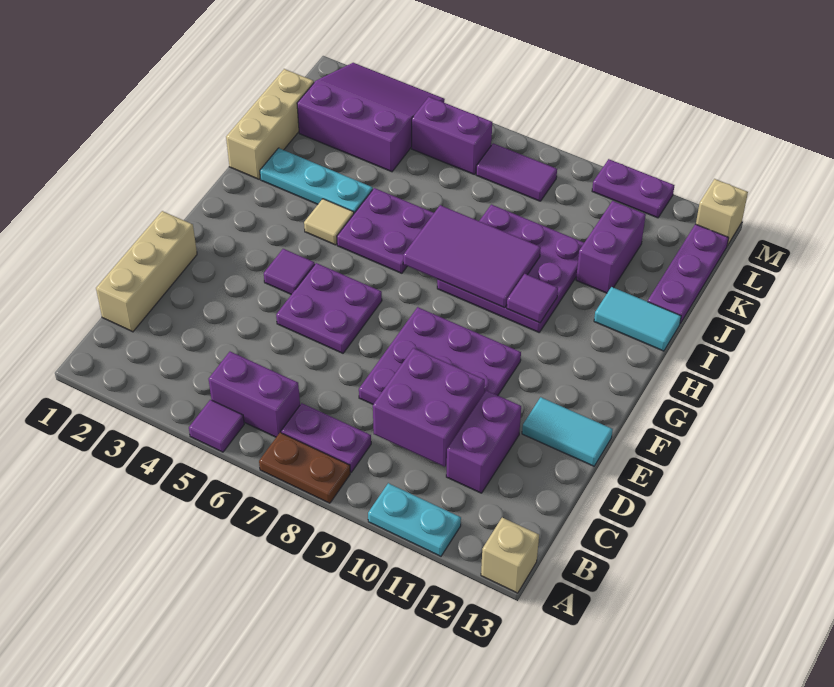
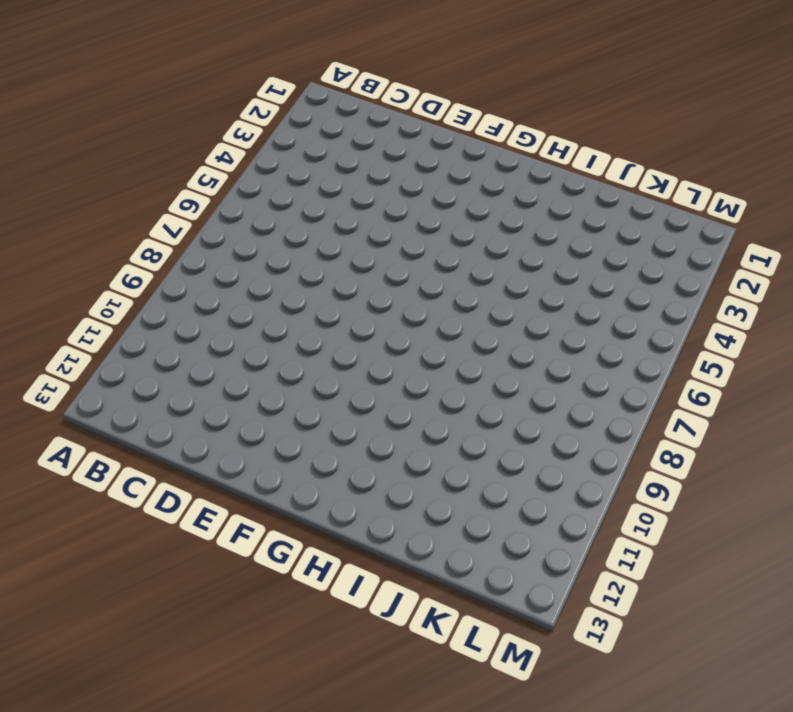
none -> purple 1x1 tile [189,400,244,452]
none -> brown 1x2 plate [259,433,350,503]
none -> cyan 1x2 plate [368,483,461,556]

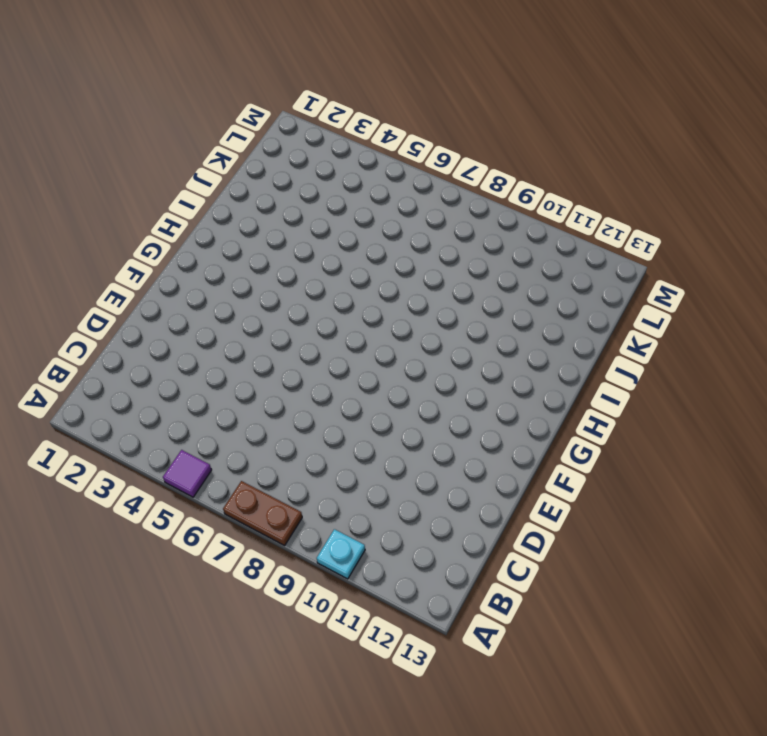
cyan 1x1 plate [317,529,365,579] -> cyan 1x2 plate [368,483,461,556]
none -> tan 1x1 brick [481,518,539,593]
none -> purple 1x2 brick [209,352,300,437]
none -> purple 1x2 plate [281,403,371,472]

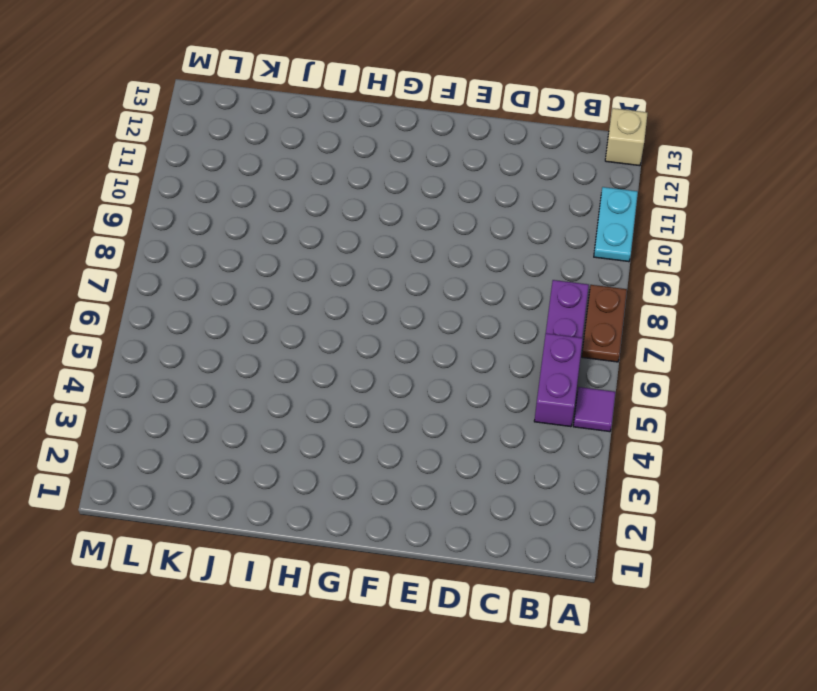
none -> tan 1x3 brick [96,211,197,332]
none -> purple 1x2 brick [446,390,521,493]
none -> purple 3x3 plate [359,307,521,404]

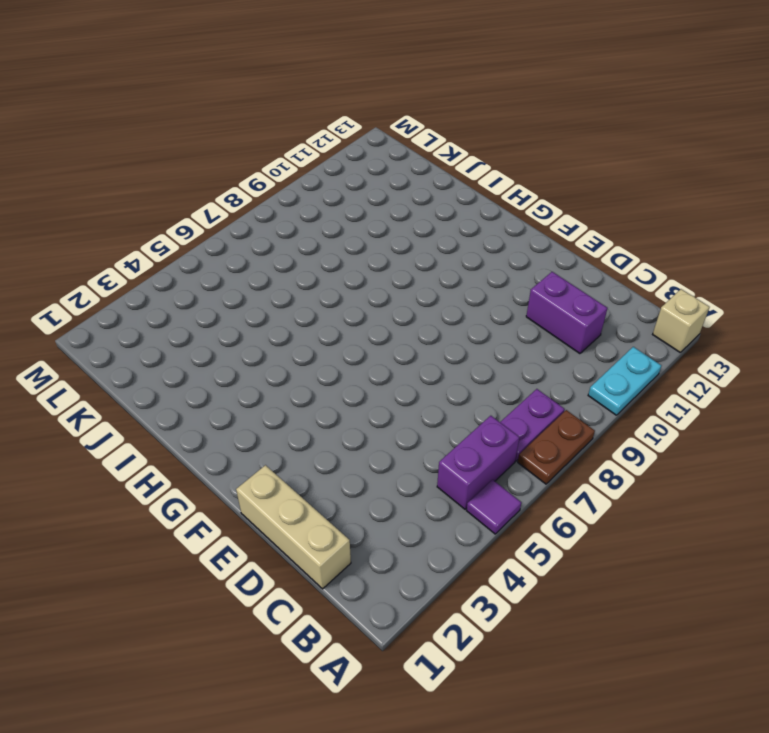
none -> purple 3x3 plate [359,307,521,404]
none -> purple 2x2 plate [276,263,382,353]
none -> cyan 1x2 tile [522,397,613,466]

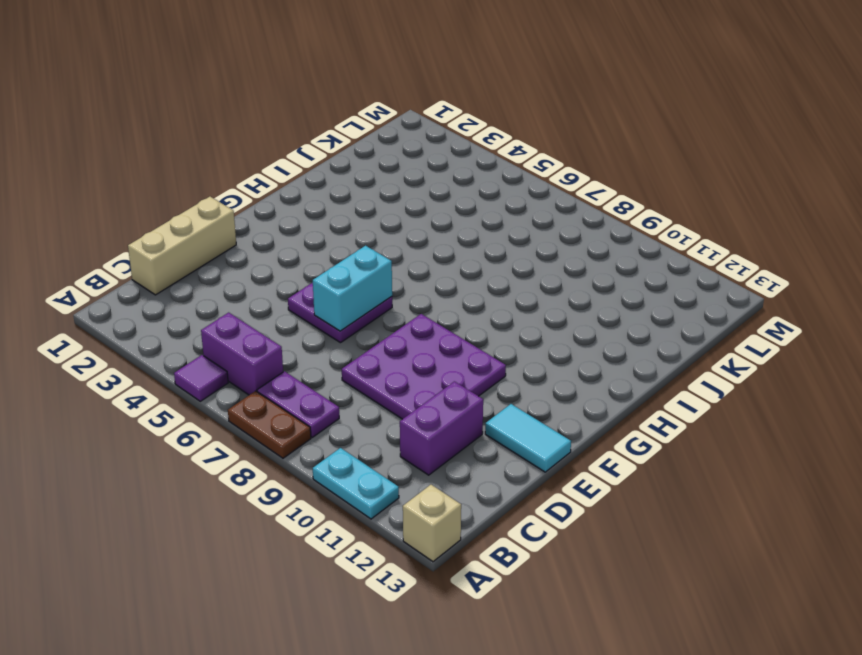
cyan 1x2 brick [312,246,392,331] -> none
none -> purple 1x1 tile [264,249,315,295]
none -> tan 1x1 tile [304,199,354,245]
none -> purple 2x2 plate [337,188,434,273]

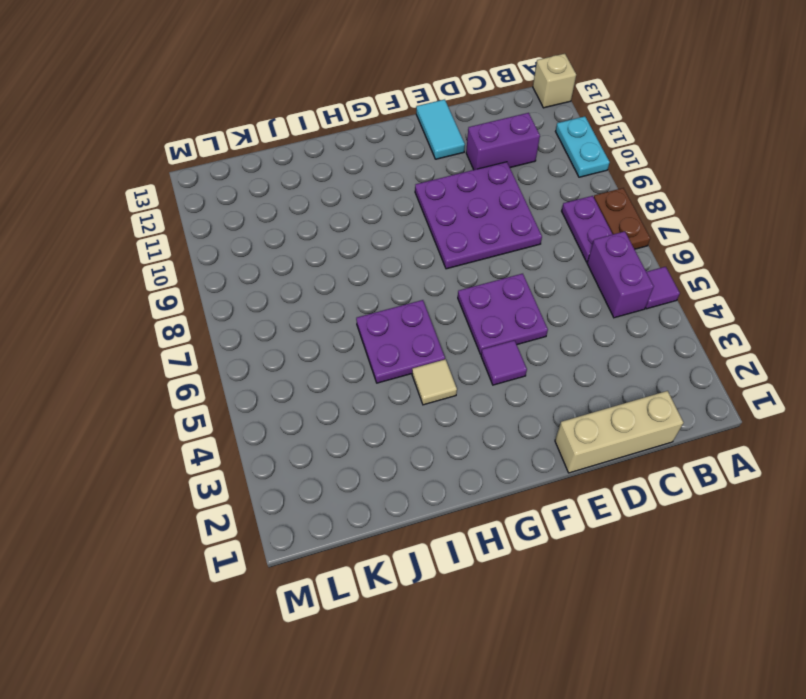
none -> purple 3x3 plate [437,204,584,332]
none -> tan 1x3 brick [226,69,314,179]
none -> cyan 1x3 plate [260,148,373,213]

